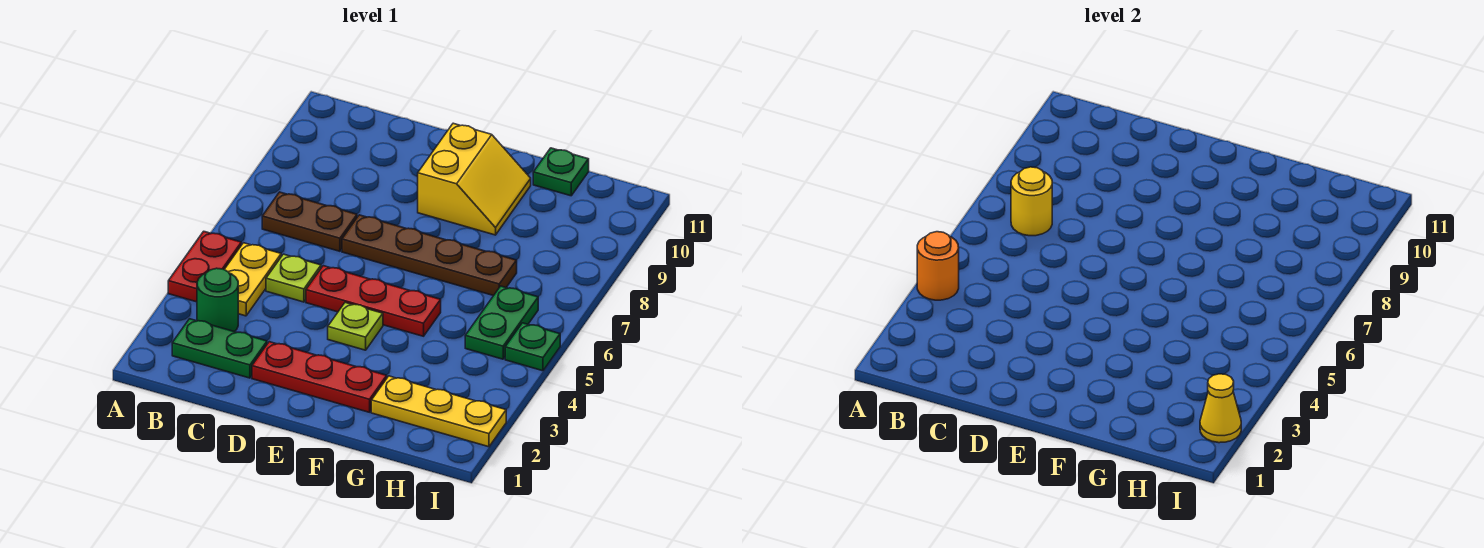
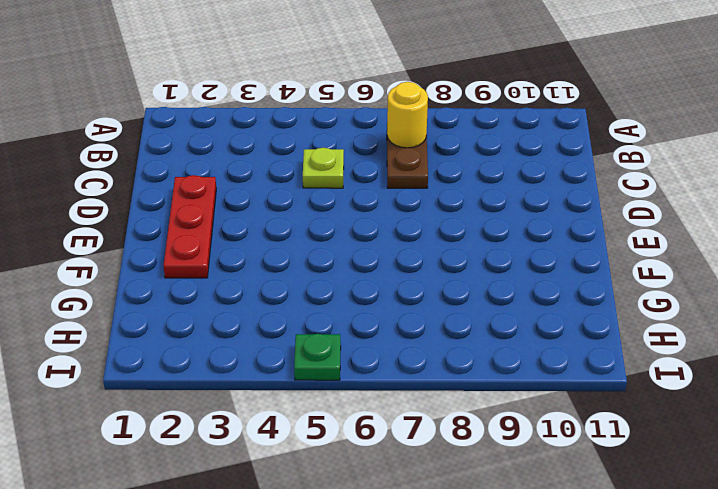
none -> red 1x2 plate [168,231,241,302]
none -> green 1x2 plate [172,319,267,378]
none -> green 1x1 round brick [197,268,238,332]

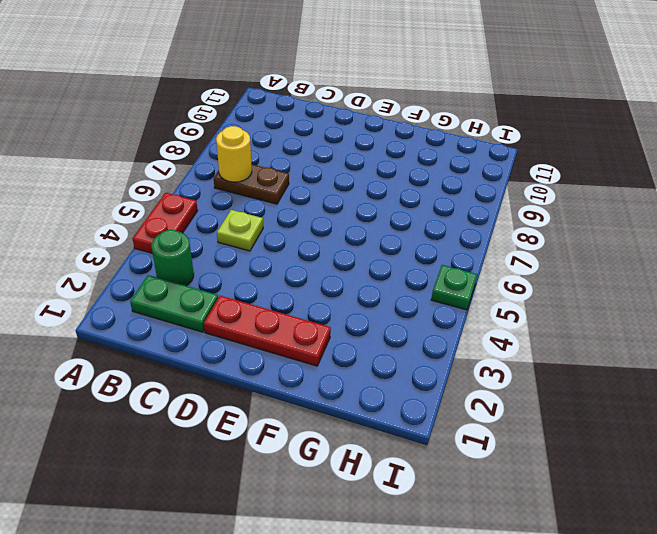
none -> yellow 1x2 plate [224,243,281,316]
none -> red 1x3 plate [306,266,441,336]
none -> brown 1x4 plate [342,215,517,296]

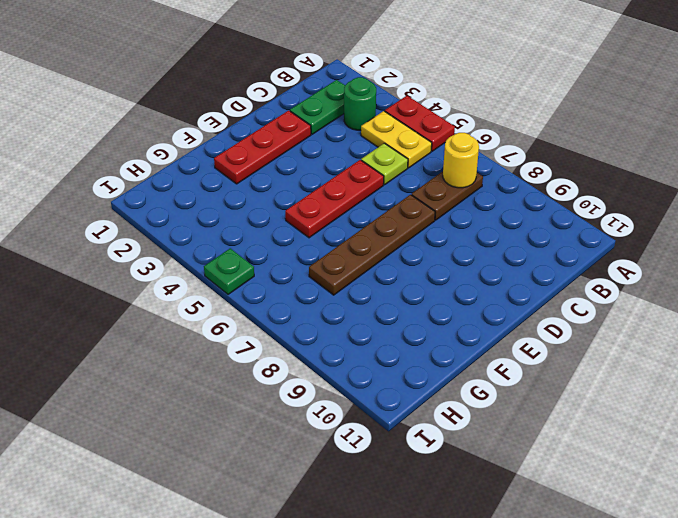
none -> lime 1x1 plate [328,303,383,350]
none -> yellow 2x2 slope [418,123,531,235]
none -> yellow 1x3 plate [371,376,506,447]

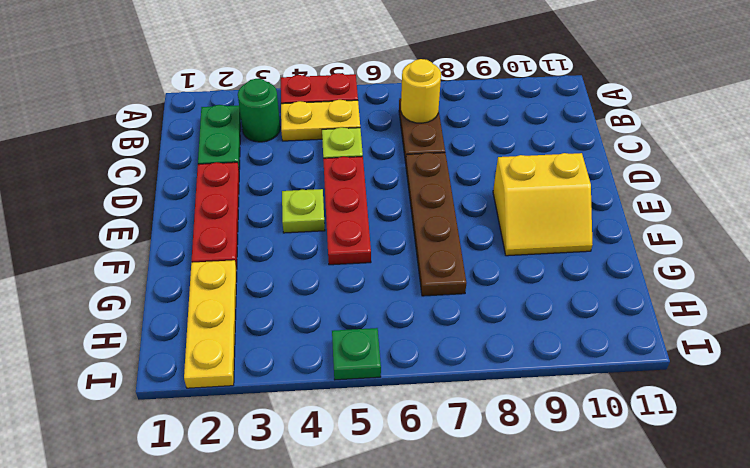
none -> green 1x1 plate [533,148,589,196]
none -> green 1x2 plate [465,286,538,359]
none -> orange 1x1 round brick [917,232,959,300]

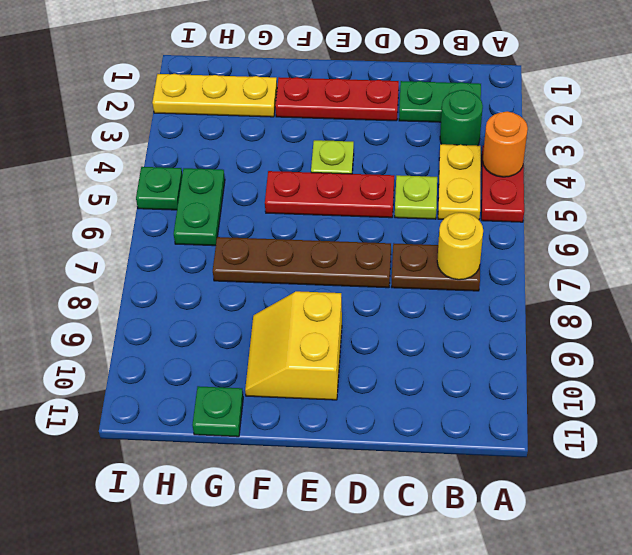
none -> yellow 1x1 cone [1200,374,1241,443]

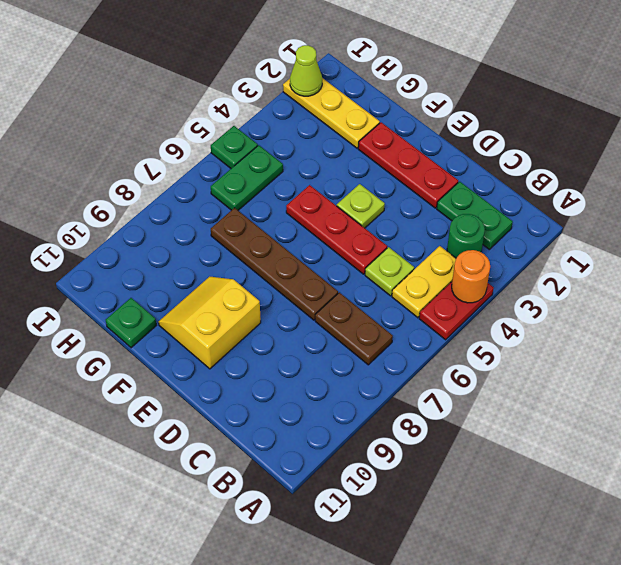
lime 1x1 cone [290,45,322,96] -> yellow 1x1 cone [1200,374,1241,443]
none -> yellow 1x1 round brick [1011,167,1052,236]

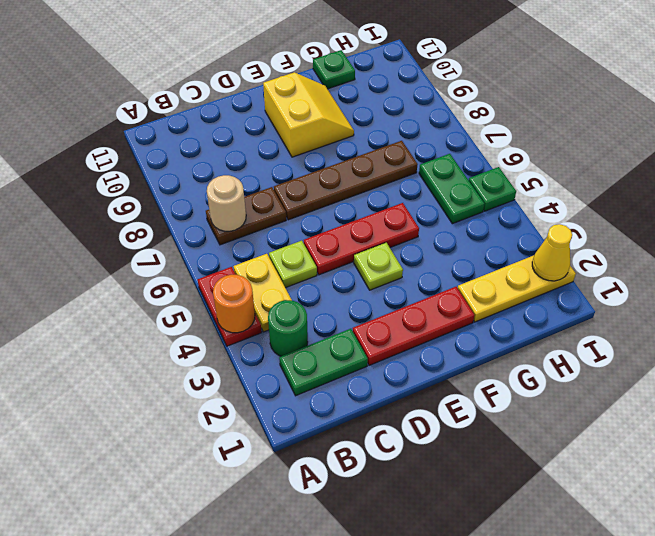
tan 1x1 round brick [207,175,246,231] -> yellow 1x1 round brick [1011,167,1052,236]

